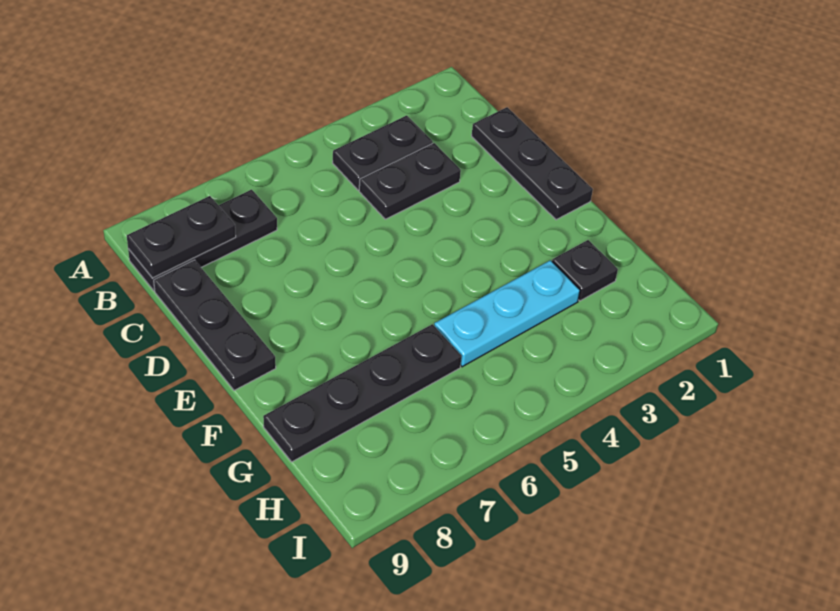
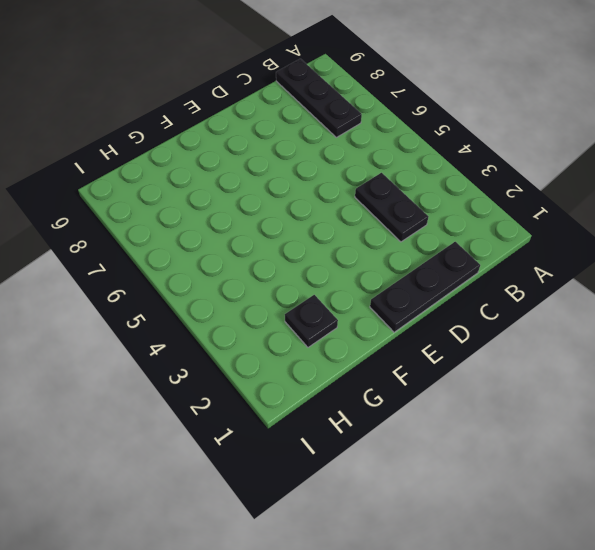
none -> black 1x2 plate [333,116,433,190]
none -> black 1x3 plate [154,260,276,390]

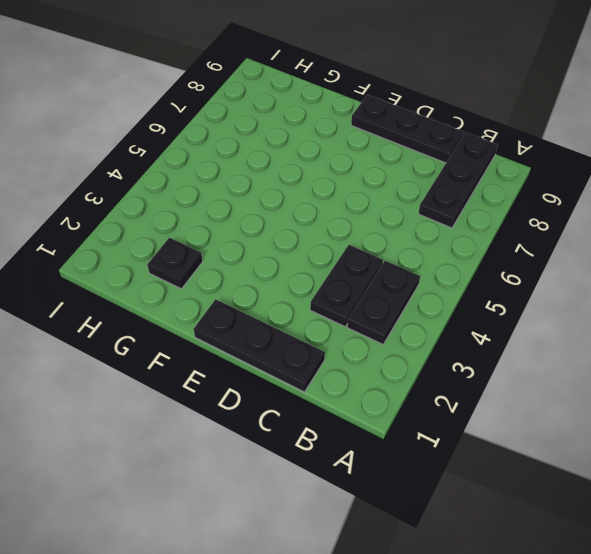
none -> cyan 1x3 plate [434,260,580,367]
none -> black 1x4 plate [263,324,461,462]

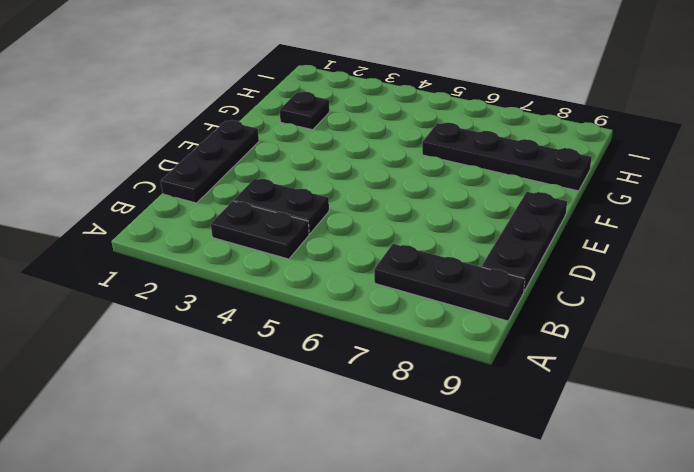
none -> cyan 1x3 plate [434,260,580,367]
none -> black 1x2 plate [127,196,236,278]

